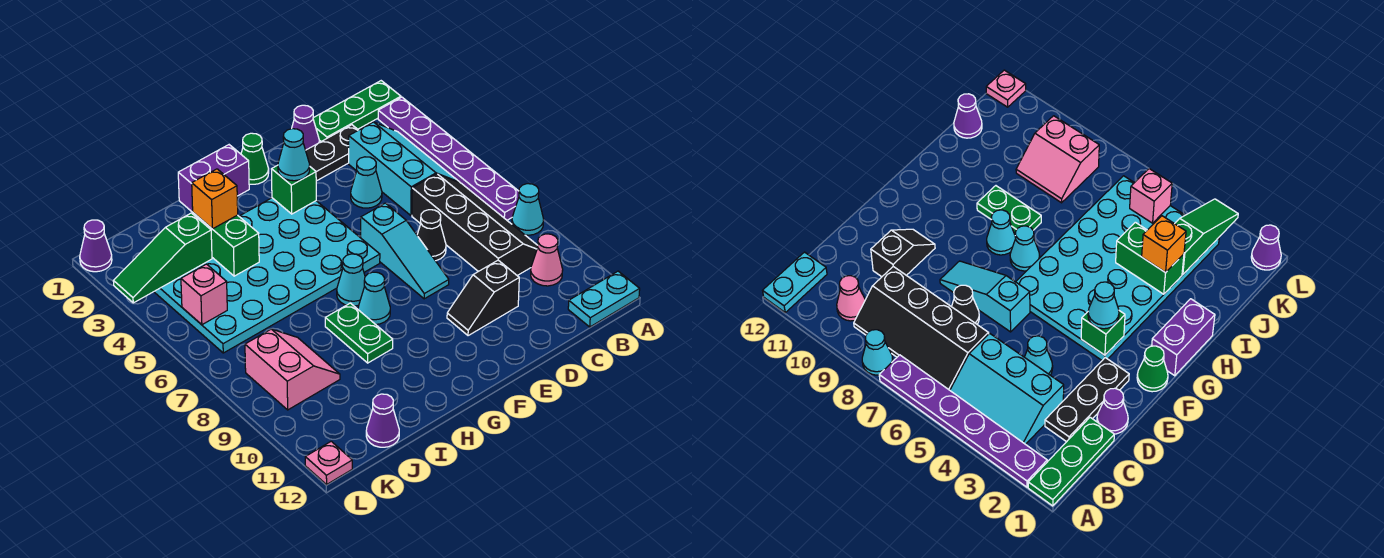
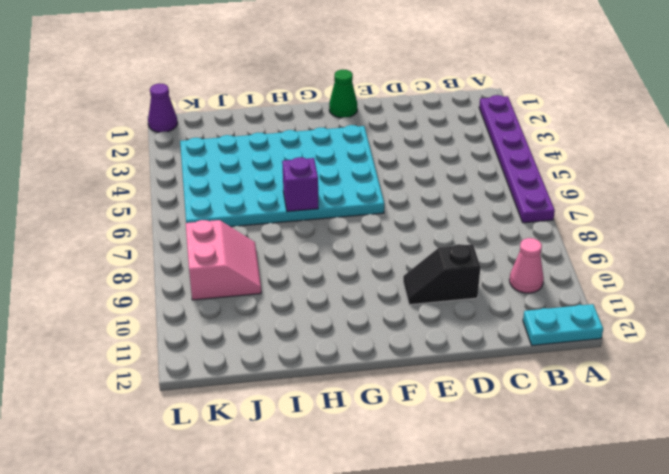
purple 1x1 brick [282,157,318,212] -> none
none -> green 1x3 plate [313,81,401,142]
none -> cyan 1x1 cone [512,184,544,235]
none -> cyan 2x3 slope [349,122,460,215]

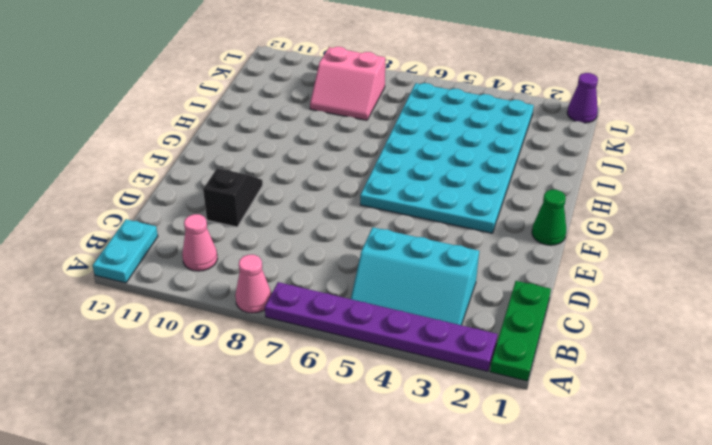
pink 1x1 cone [235,255,271,313] -> cyan 1x1 cone [512,184,544,235]
none -> black 2x4 slope [412,174,538,276]
none -> black 1x3 plate [306,125,358,181]
none -> purple 1x1 cone [292,105,319,150]

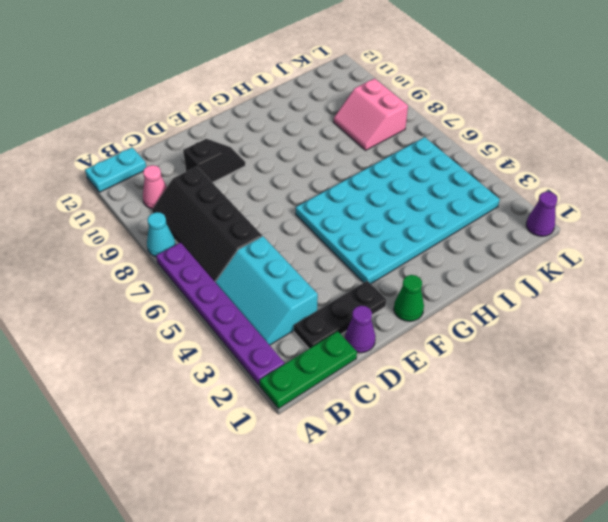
none -> cyan 1x1 cone [351,157,382,208]
none -> black 1x1 cone [417,210,446,261]
none -> cyan 1x3 slope [361,203,449,299]

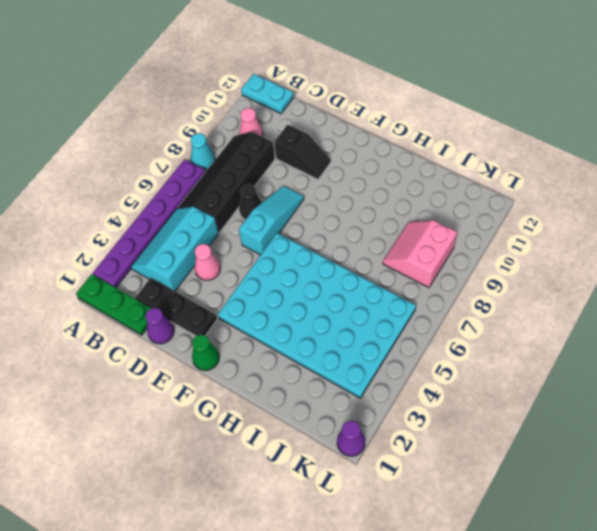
pink 1x1 cone [195,244,220,280] -> cyan 1x1 cone [351,157,382,208]
none -> purple 1x2 brick [178,145,249,212]
none -> cyan 1x1 cone [337,254,365,306]
none -> cyan 1x1 cone [358,272,390,324]

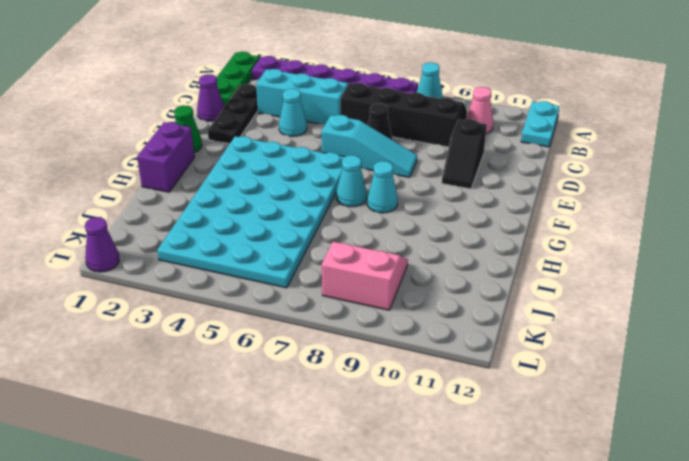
none -> green 1x2 plate [325,303,393,363]
none -> purple 1x1 cone [366,394,399,447]
none -> pink 1x1 plate [305,441,352,484]

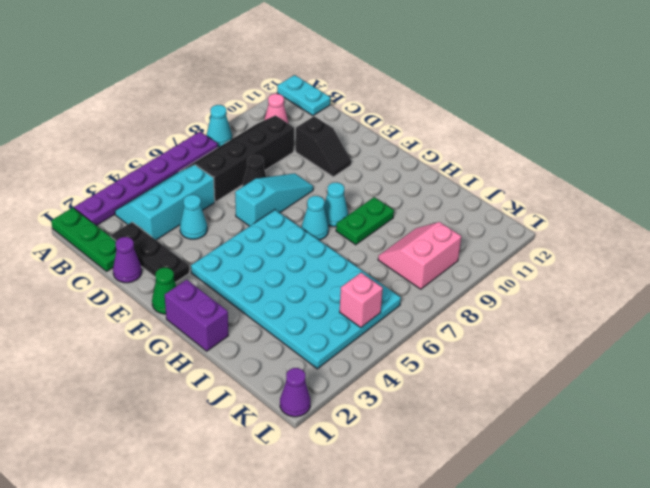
none -> purple 1x1 cone [366,394,399,447]
none -> pink 1x1 plate [305,441,352,484]
none -> green 1x1 brick [272,165,316,214]

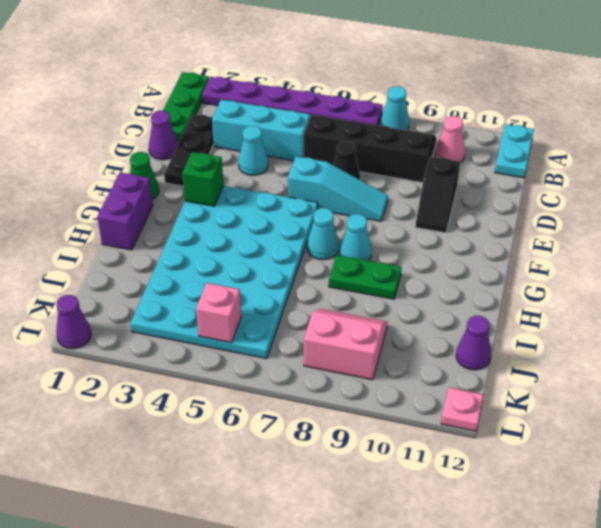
none -> green 1x2 brick [193,213,259,276]
none -> green 1x3 slope [113,213,212,303]
none -> cyan 1x1 cone [278,129,310,181]

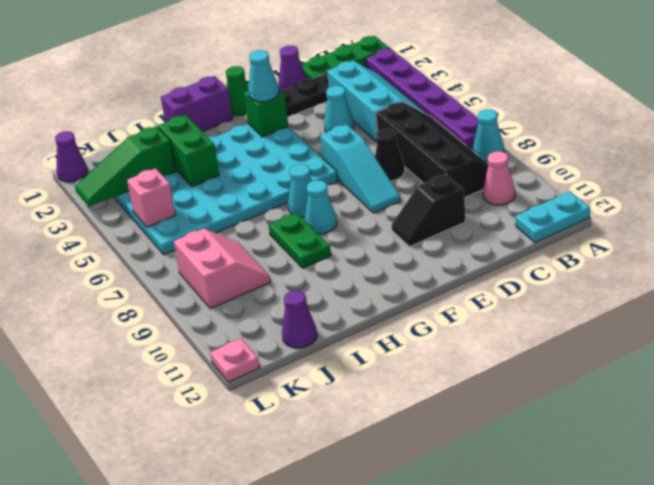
none -> orange 1x1 brick [192,169,238,229]

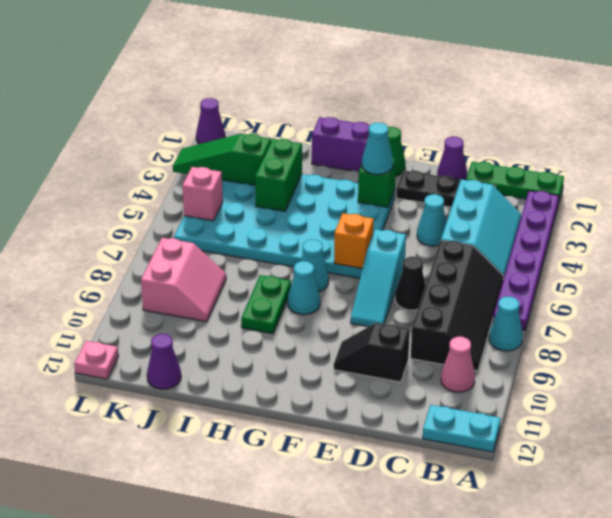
orange 1x1 brick [334,213,374,269] -> orange 1x1 brick moved to [192,169,238,229]

